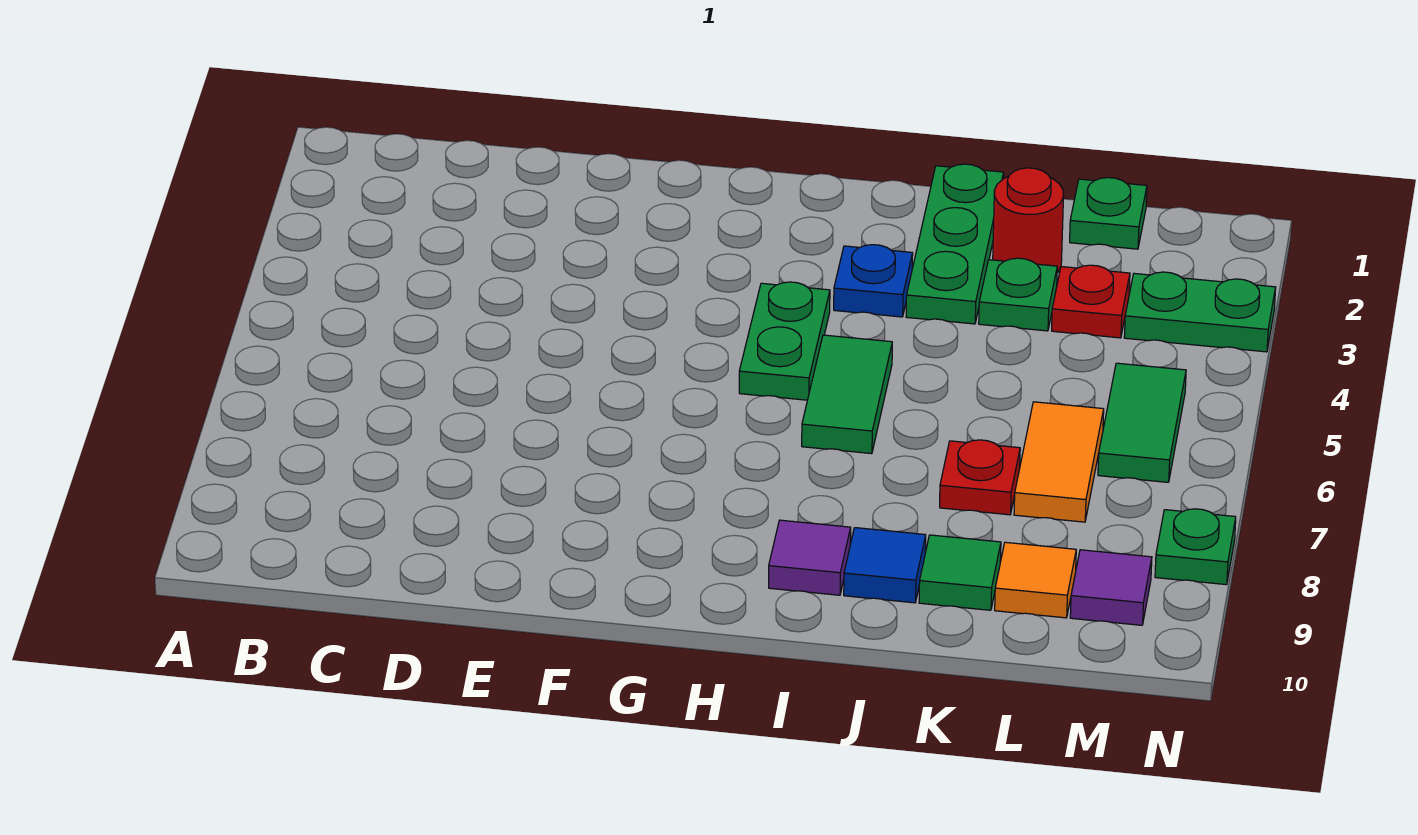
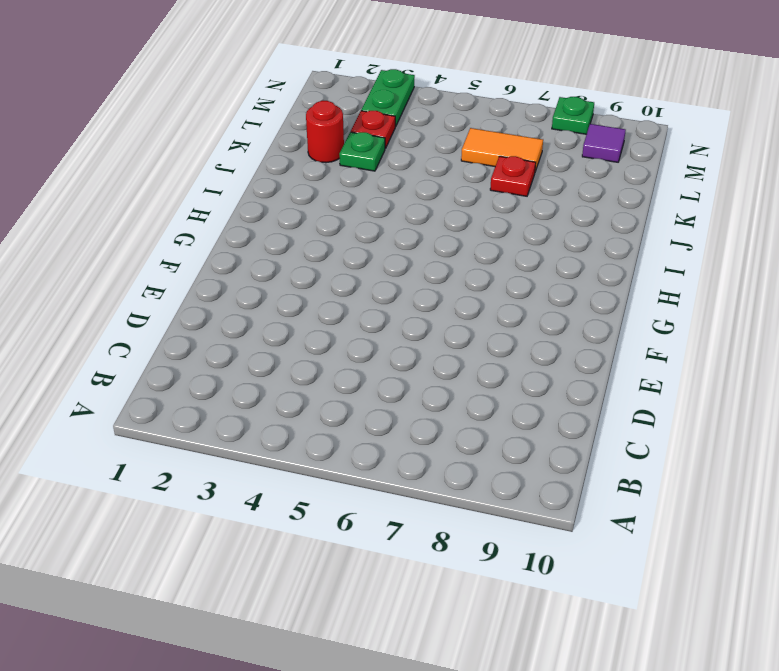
none -> green 1x2 plate [739,282,830,400]
none -> blue 1x1 plate [834,245,913,317]
none -> green 1x2 tile [802,335,892,454]

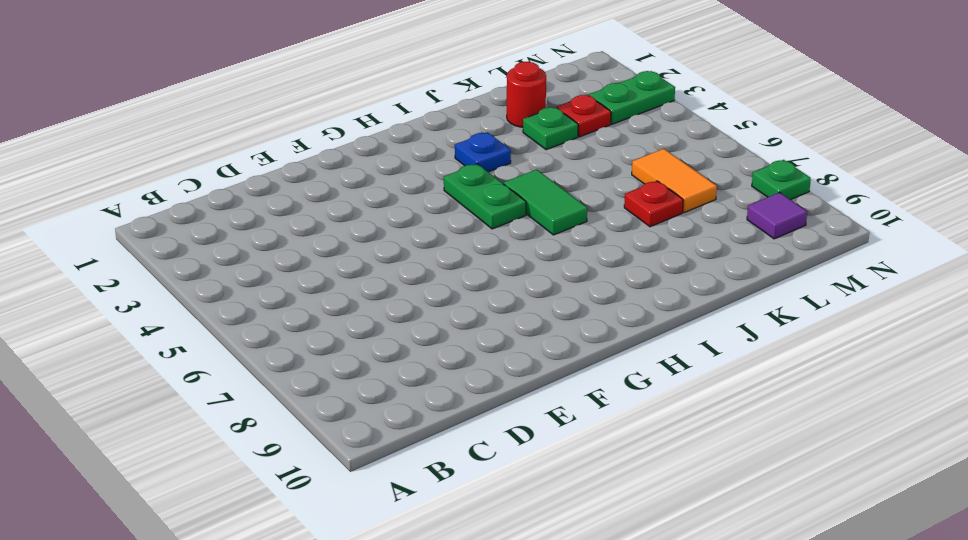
none -> purple 1x1 tile [769,520,851,595]
none -> green 1x3 plate [906,164,1004,324]
none -> blue 1x1 tile [844,528,926,603]

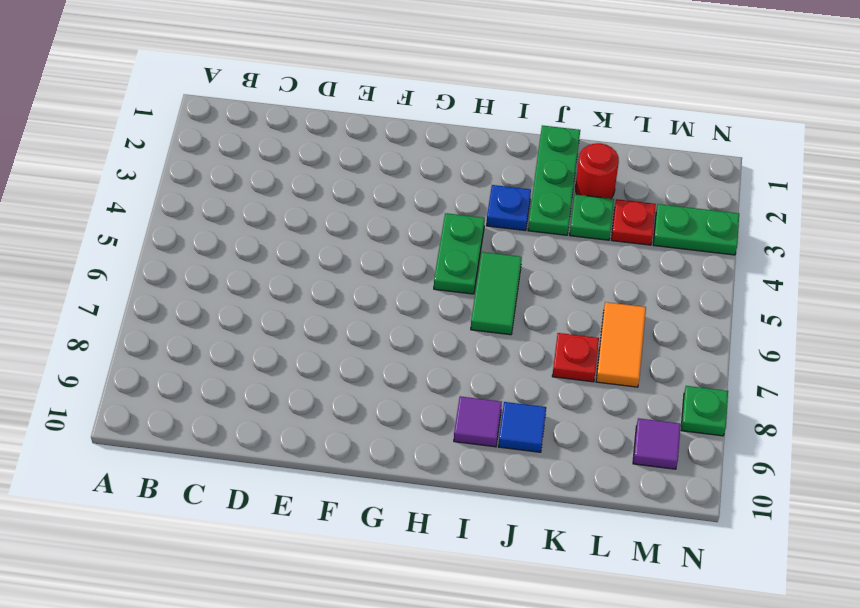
none -> green 1x1 tile [919,535,1001,610]
none -> green 1x1 plate [1070,178,1147,249]
none -> orange 1x1 tile [995,542,1076,618]

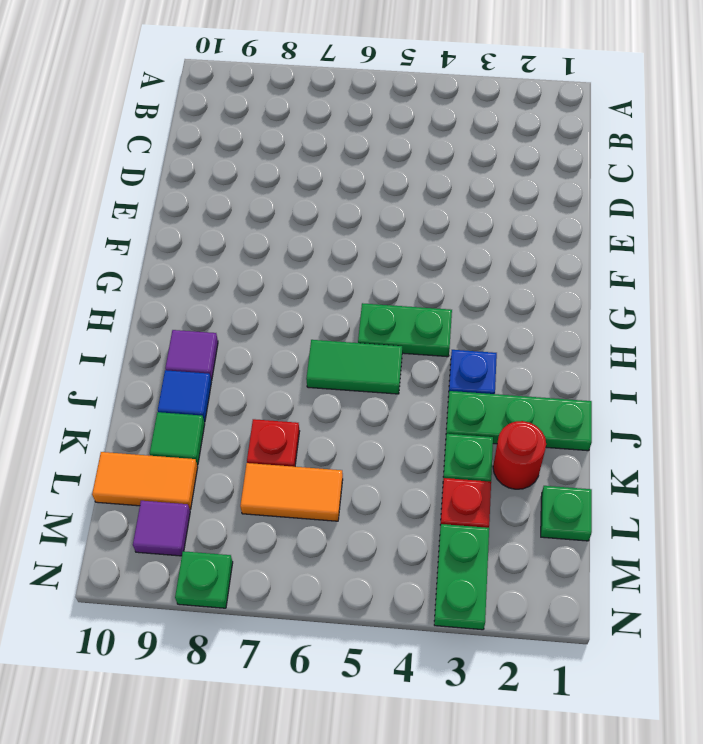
orange 1x2 tile [92,452,198,509] -> orange 1x1 tile [995,542,1076,618]
none -> green 1x2 tile [1098,363,1186,482]

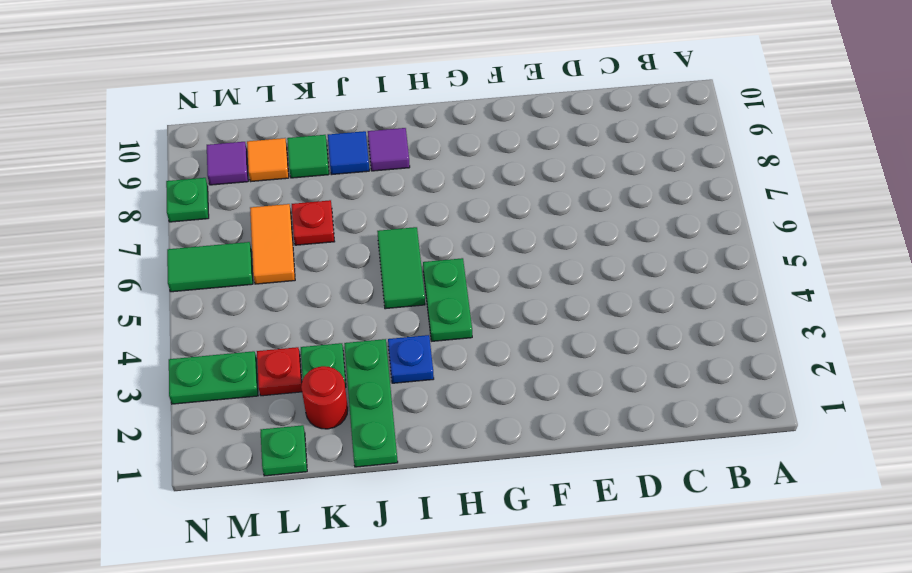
green 1x2 tile [167,242,253,292] -> green 1x2 tile turned to [1098,363,1186,482]

